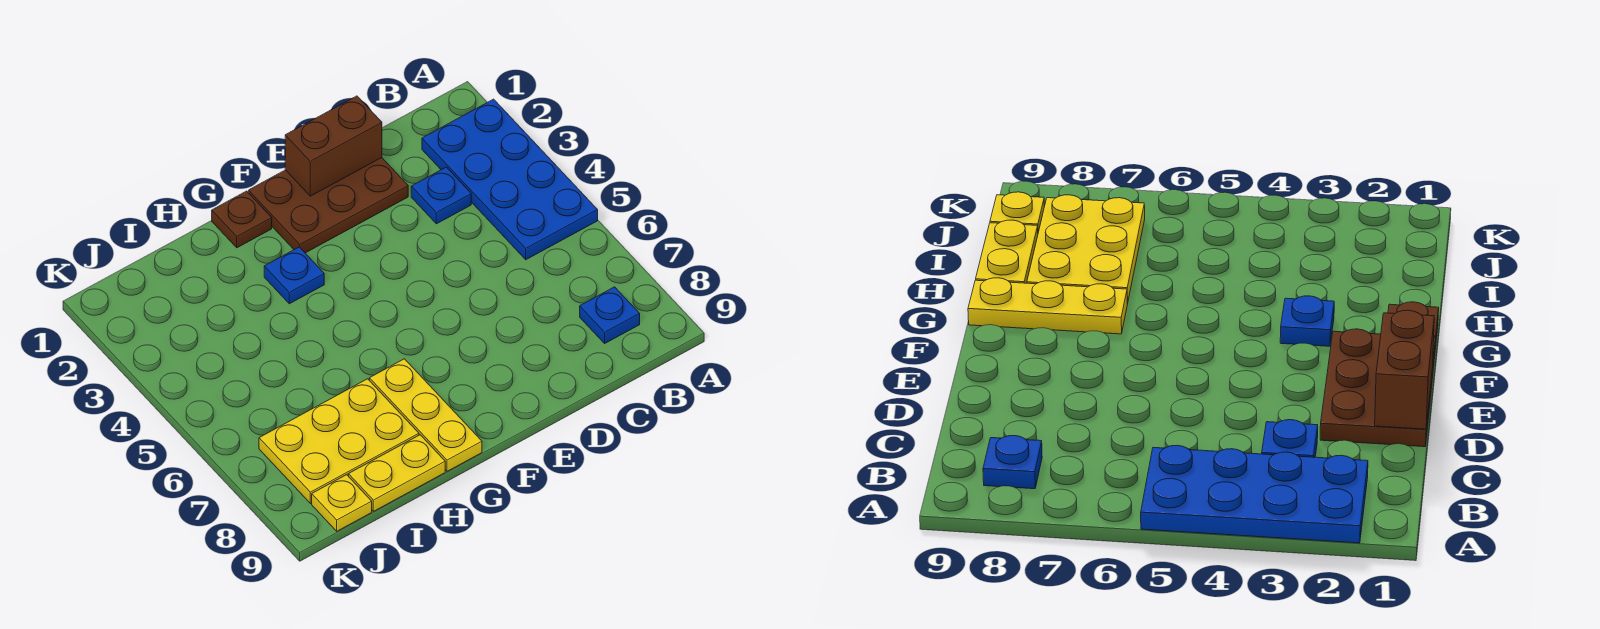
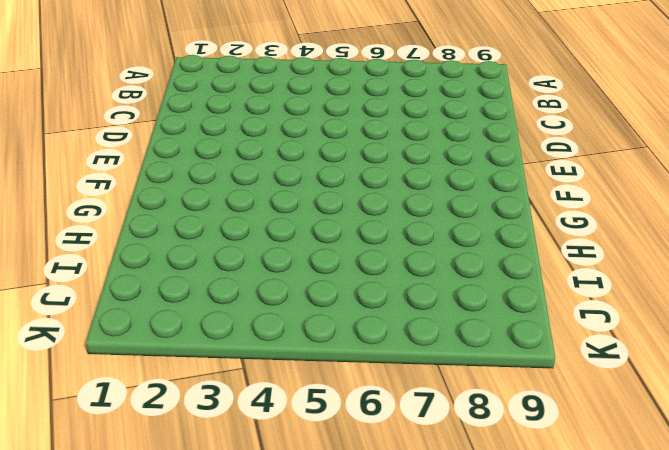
none -> blue 2x4 plate [422,99,598,260]
none -> blue 1x1 plate [580,287,640,343]

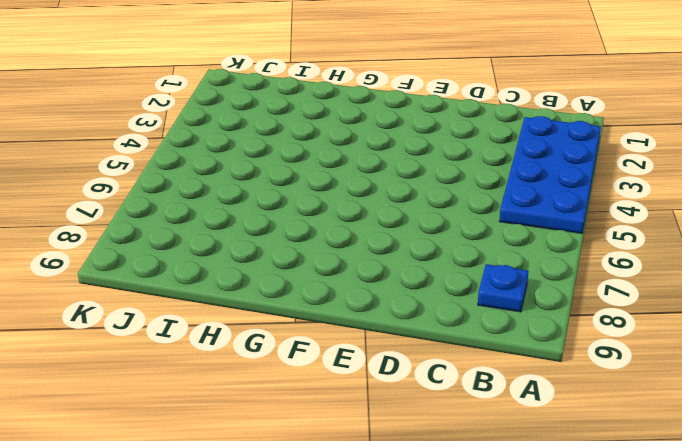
none -> blue 1x1 plate [411,167,471,224]
none -> brown 2x3 plate [249,158,408,253]

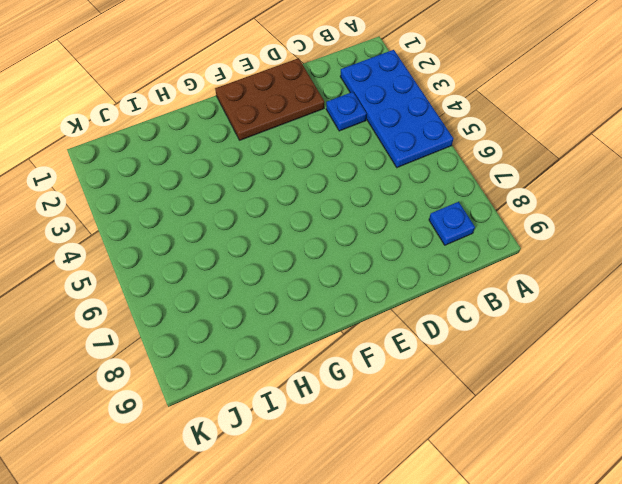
none -> brown 1x1 plate [212,191,272,248]
none -> blue 1x1 plate [264,247,324,304]

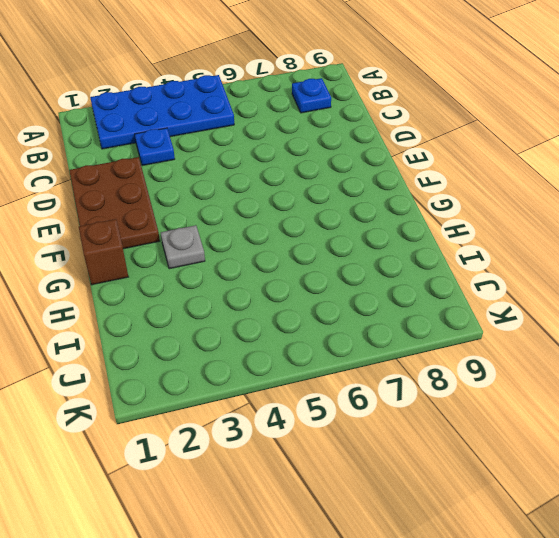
brown 1x1 brick [79,219,128,285] -> brown 1x1 plate [212,191,272,248]
grey 1x1 plate [161,225,205,269] -> blue 1x1 plate [264,247,324,304]
none -> yellow 1x3 plate [369,359,482,471]
none -> yellow 2x3 plate [259,379,419,503]

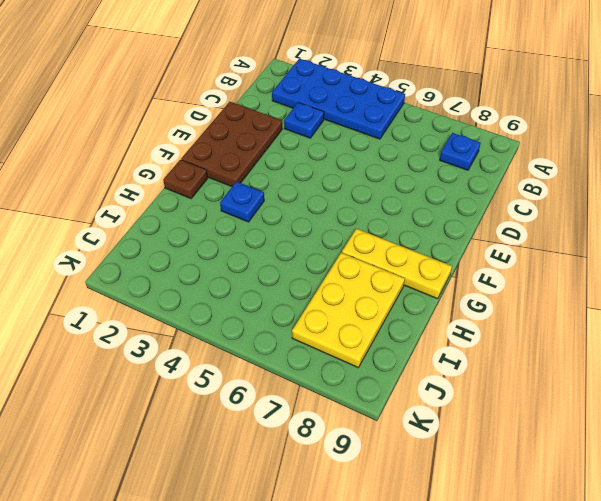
none -> yellow 1x2 plate [348,435,445,511]
none -> yellow 1x1 plate [312,475,372,531]

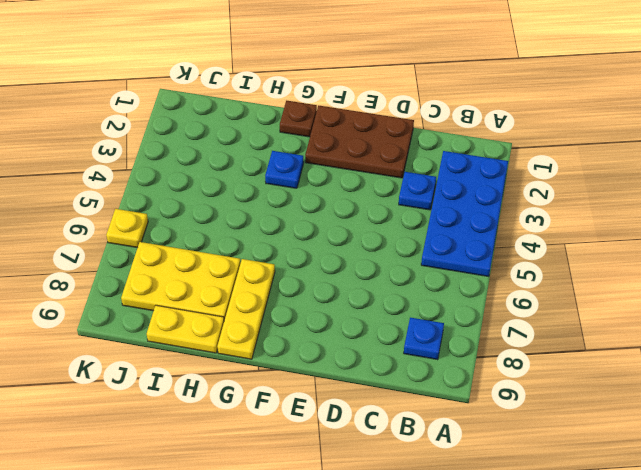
yellow 1x1 plate [106,209,148,248] -> yellow 1x1 plate moved to [312,475,372,531]
none -> brown 1x2 brick [285,96,382,196]

